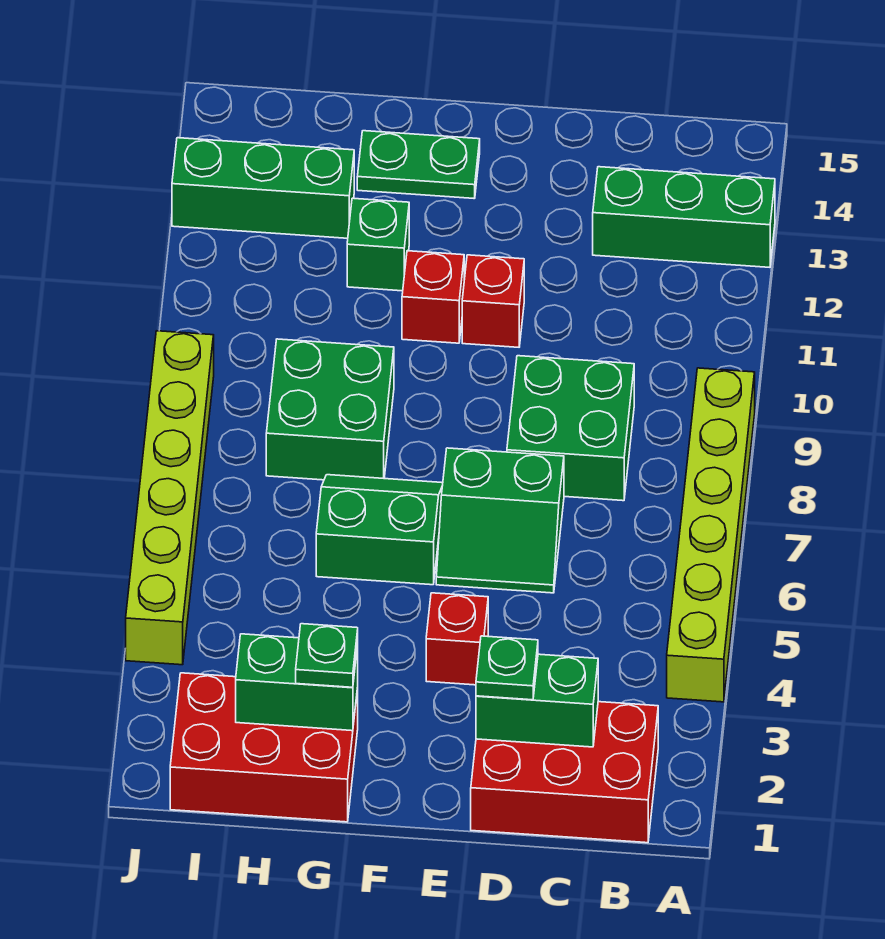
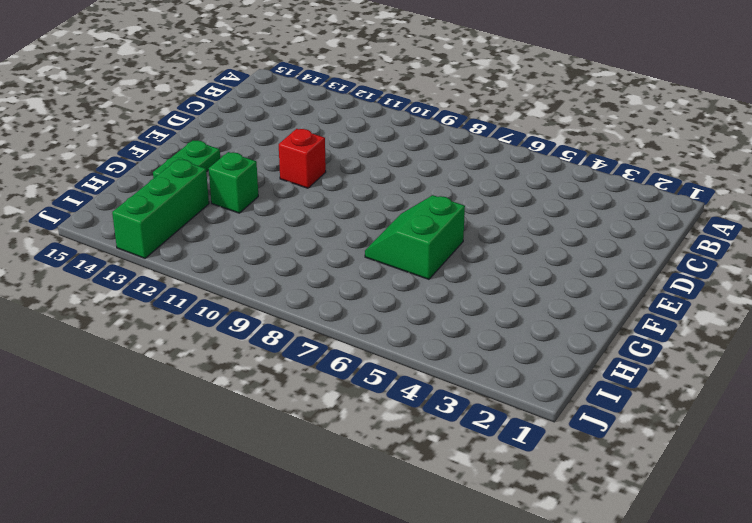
none -> lime 1x6 brick [667,368,755,702]
none -> green 1x3 brick [593,167,775,267]
none -> red 2x3 brick [471,702,658,843]

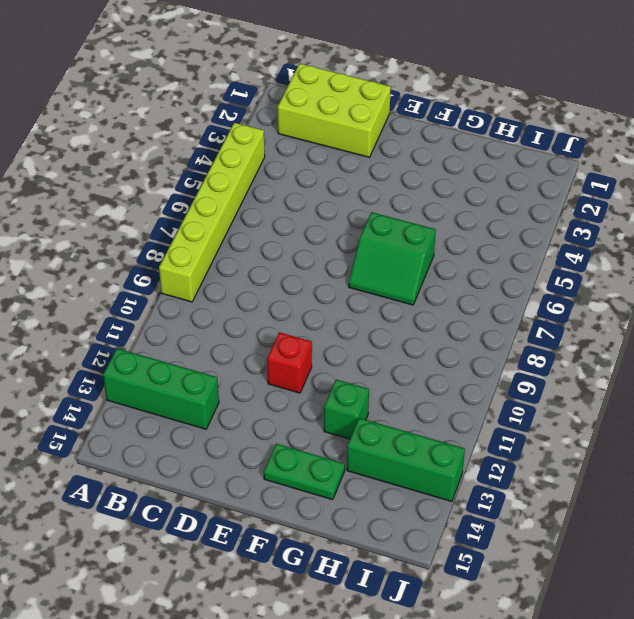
lime 2x3 brick [278,64,391,157] -> red 2x3 brick [471,702,658,843]
none -> green 2x2 brick [507,356,634,501]
none -> green 2x2 slope [436,448,564,593]
none -> red 1x1 brick [426,593,488,685]

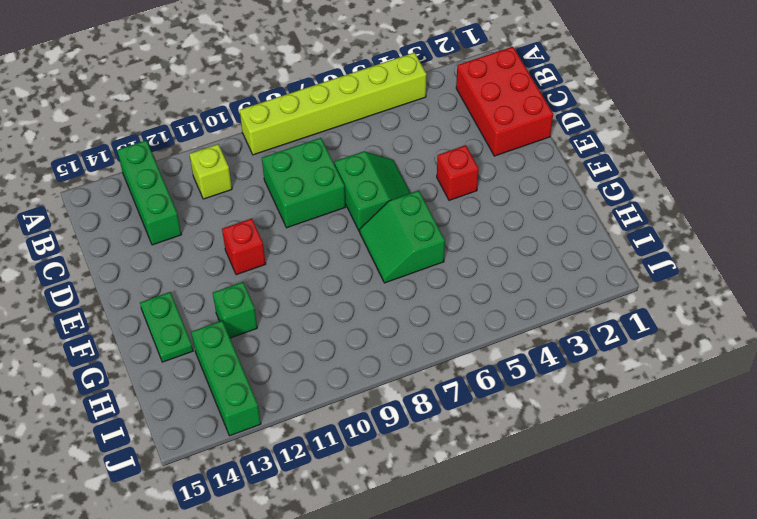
lime 1x1 brick [189,144,232,199] -> none
none -> red 1x1 brick [402,251,464,343]
none -> red 2x3 brick [170,673,358,822]
none -> green 2x2 brick [266,339,394,480]

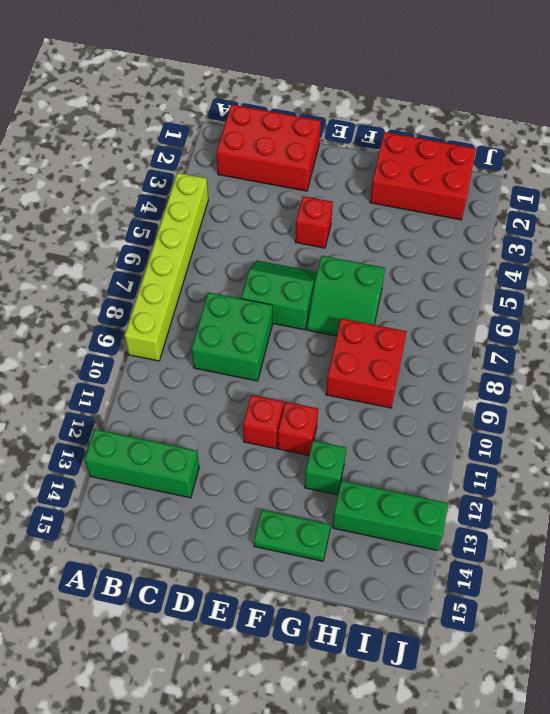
red 2x2 brick [326,318,407,408] -> green 2x2 brick [266,339,394,480]
none -> lime 1x6 brick [126,331,214,665]
none -> green 1x2 brick [476,654,598,747]
none -> green 1x2 brick [236,634,358,731]

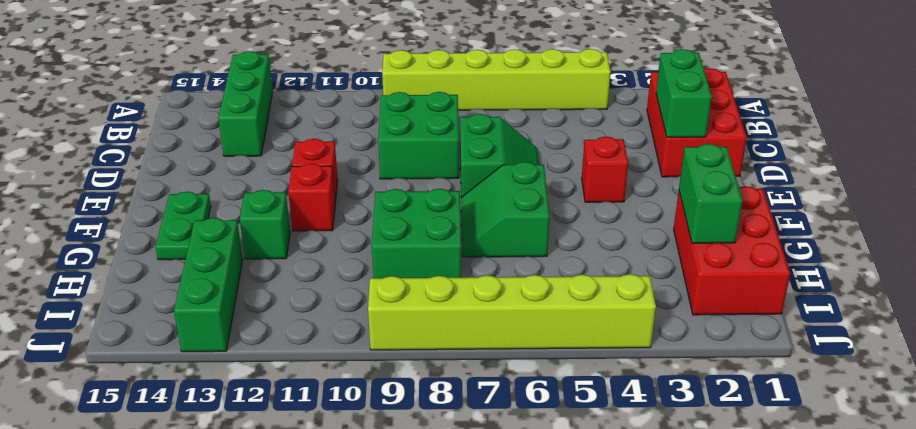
none -> green 1x1 plate [476,636,538,700]
none -> green 1x1 plate [296,624,358,687]

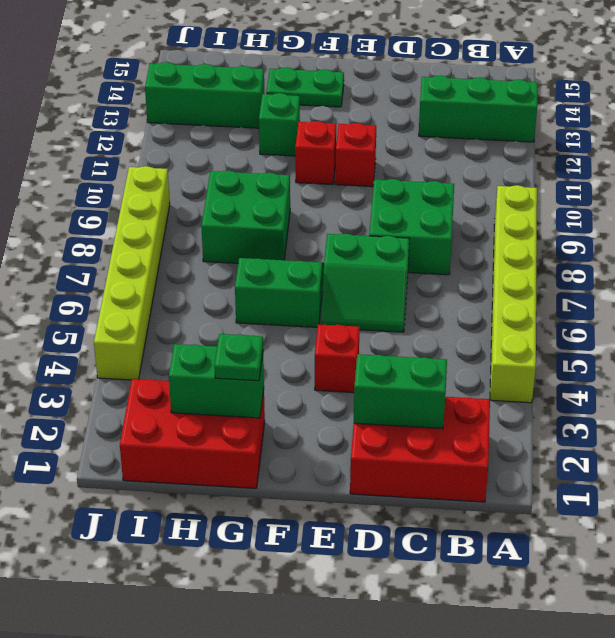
none -> green 1x1 plate [476,636,538,700]

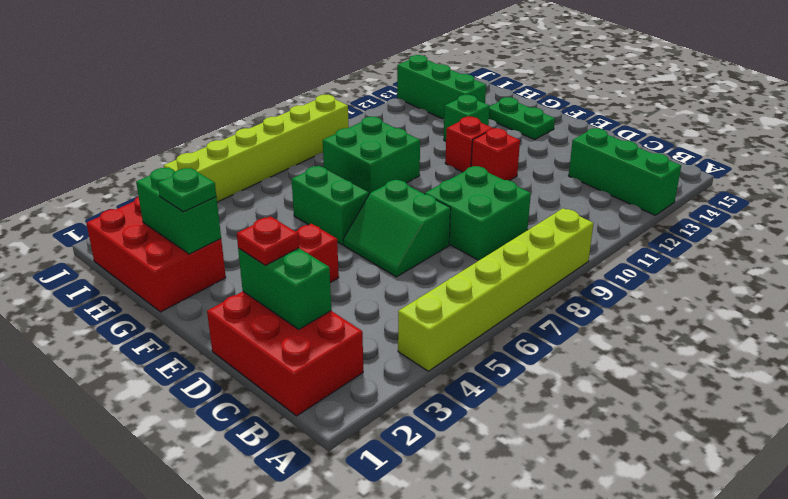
red 1x1 plate [237,216,299,265] -> green 1x1 plate [476,636,538,700]

